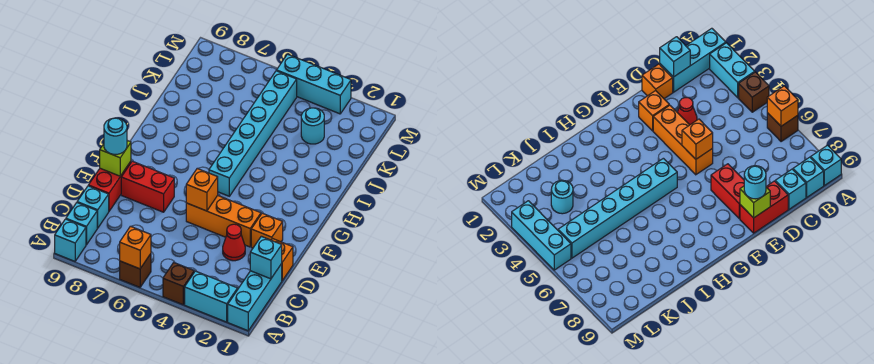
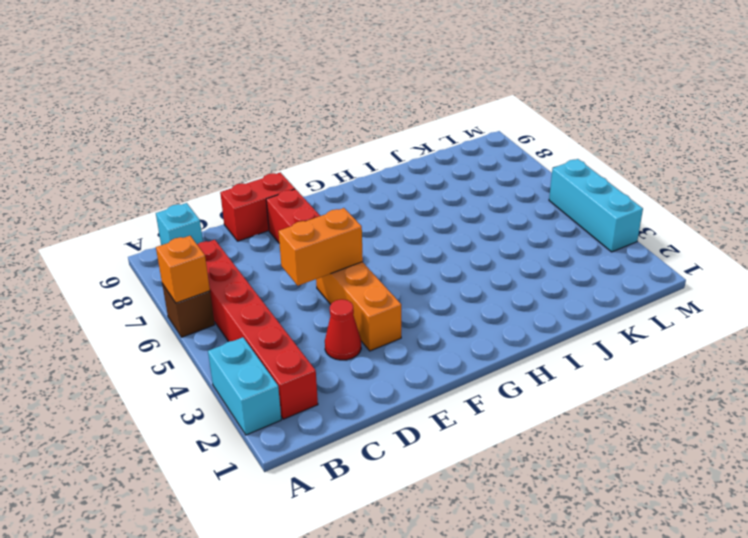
red 1x6 brick [197,240,318,419] -> none
orange 1x2 brick [278,208,363,286] -> orange 1x1 brick [186,169,218,211]
none -> cyan 1x3 brick [228,264,282,331]
none -> brown 1x1 brick [163,263,194,305]
none -> cyan 1x1 brick [55,219,86,261]

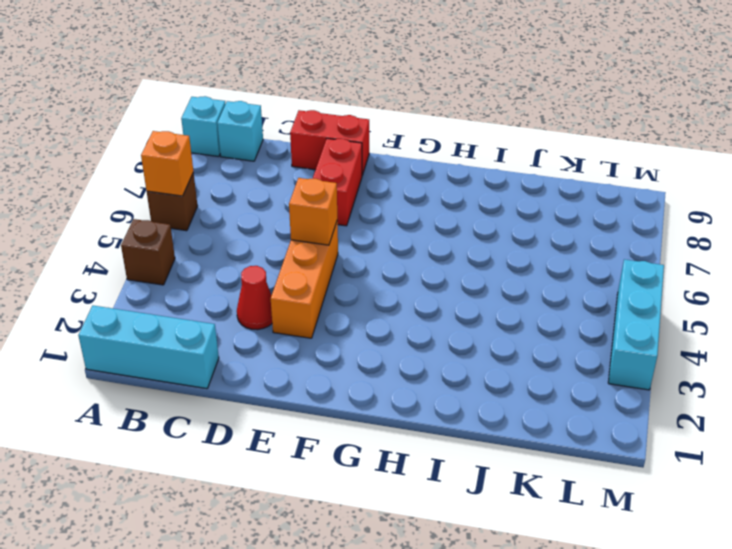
none -> cyan 1x2 brick [185,271,238,322]
none -> cyan 1x1 brick [77,186,109,228]
none -> orange 1x1 brick [272,239,293,281]

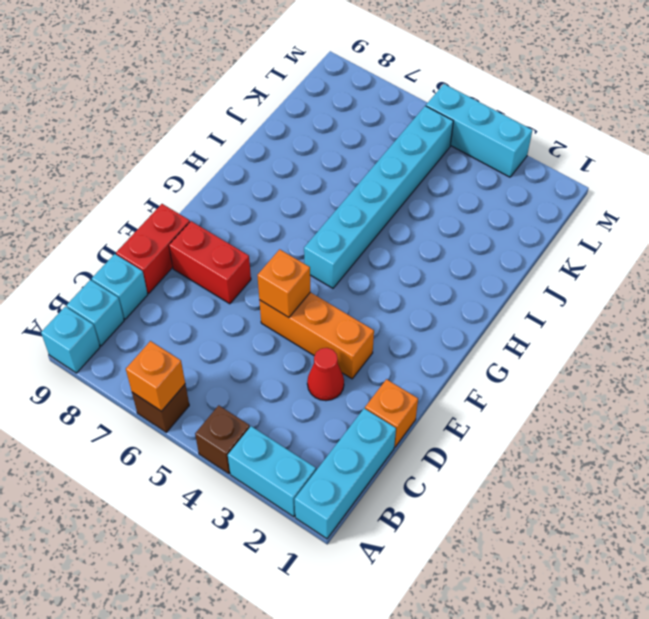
none -> orange 1x1 brick [251,213,283,248]
none -> cyan 1x1 round brick [301,108,324,144]
none -> cyan 1x1 brick [250,236,282,279]

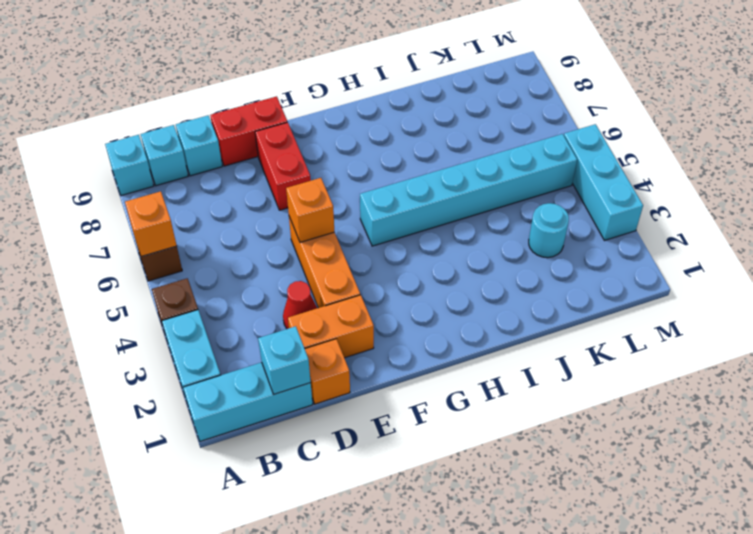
orange 1x2 brick [288,295,374,358] -> orange 1x1 brick [251,213,283,248]
none -> lime 1x1 brick [100,141,131,176]
none -> cyan 1x1 round brick [104,118,127,154]

